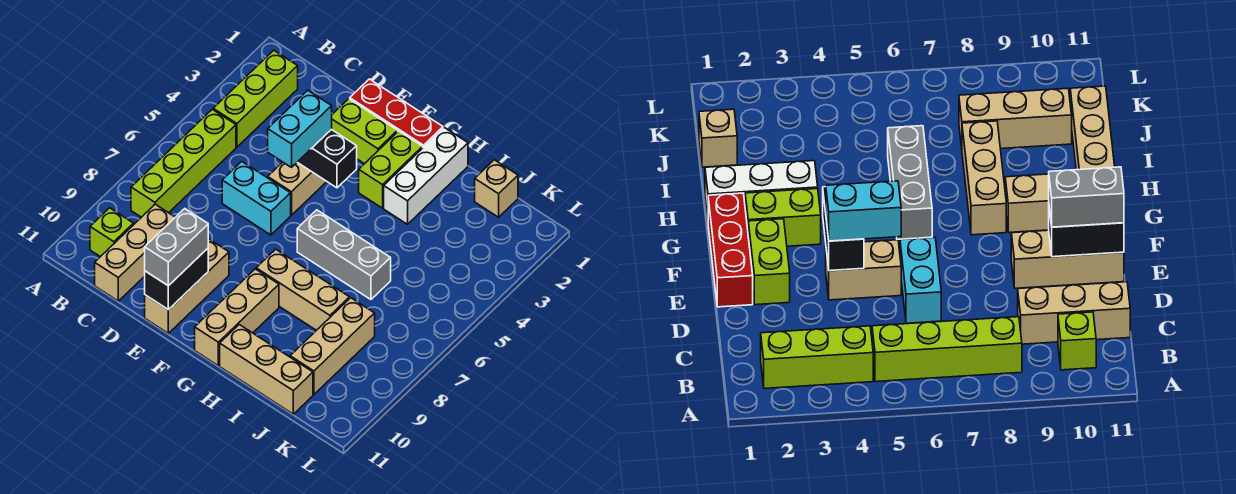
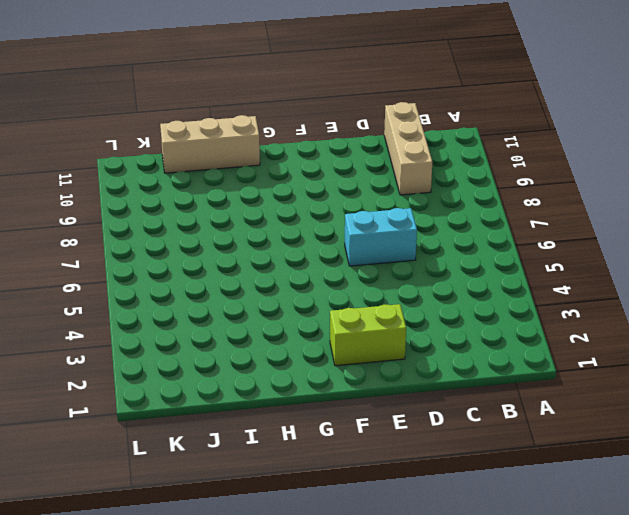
none -> lime 1x3 brick [213,50,298,147]
none -> lime 1x4 brick [131,109,236,217]
none -> lime 1x1 brick [90,208,133,257]

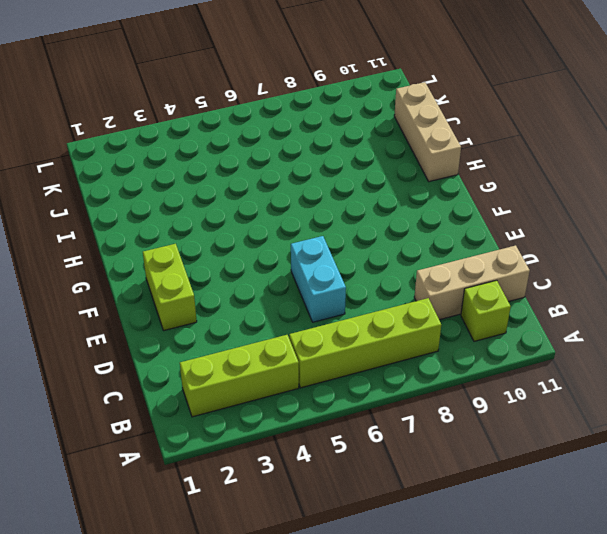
none -> red 1x3 brick [350,79,443,147]
none -> tan 1x2 brick [268,162,327,215]
none -> tan 1x3 brick [145,239,229,333]

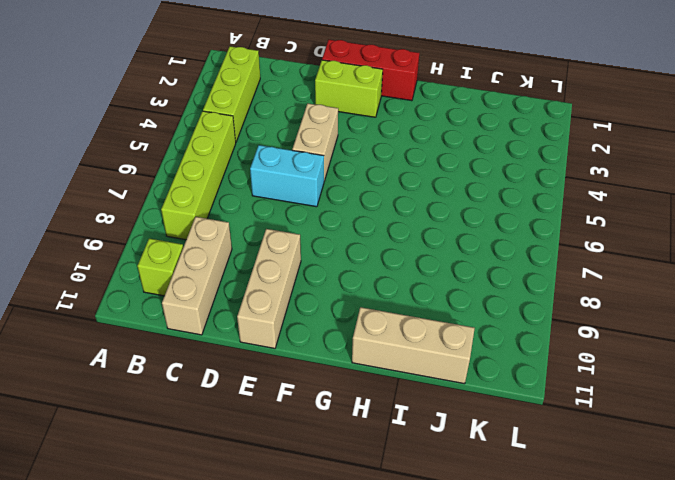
none -> lime 1x2 brick [359,131,423,208]
none -> grey 1x3 brick [297,210,391,299]
none -> tan 1x3 brick [256,249,350,330]

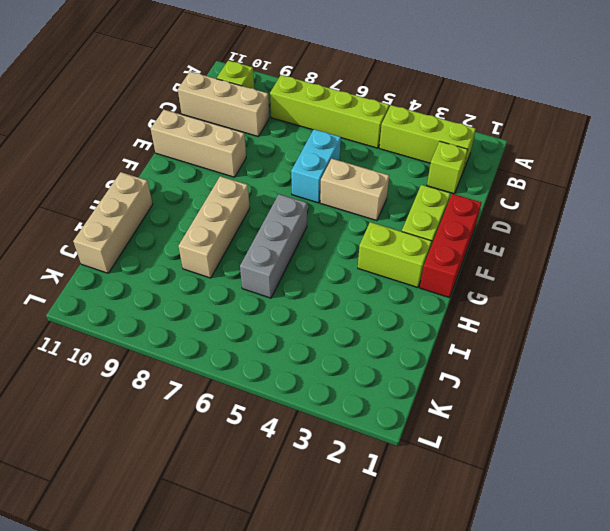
lime 1x1 brick [427,141,468,194] -> none
none -> tan 1x3 brick [195,269,279,366]
none -> white 1x3 brick [384,128,468,224]
none -> tan 1x1 brick [475,160,518,217]

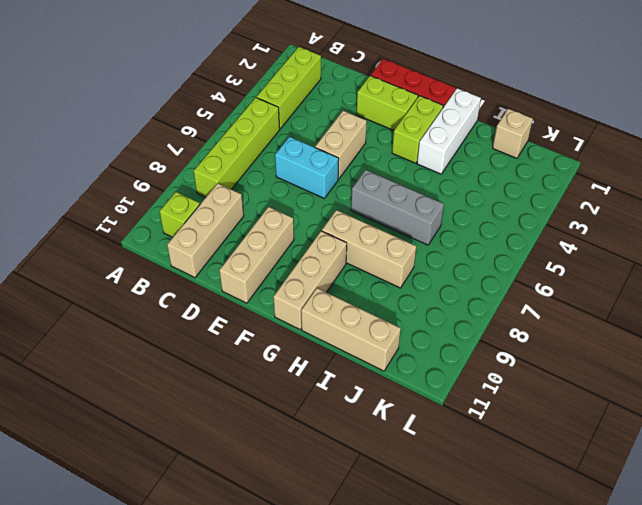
none -> tan 1x3 brick [290,298,375,394]
none -> black 1x2 brick [297,129,357,188]
none -> black 1x2 brick [145,248,208,310]

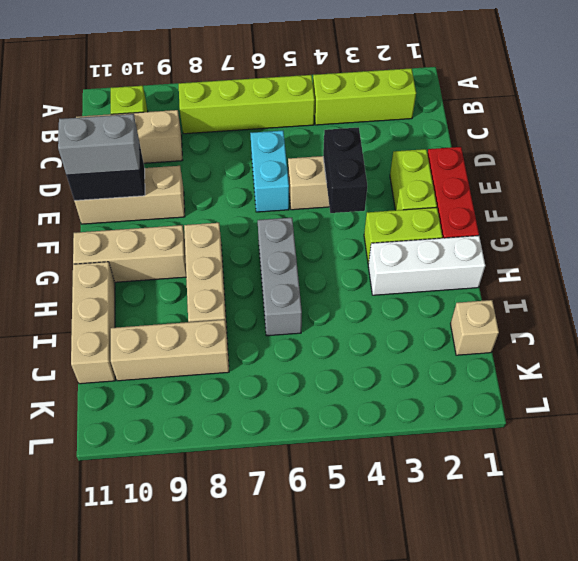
none -> cyan 1x2 brick [268,90,332,167]

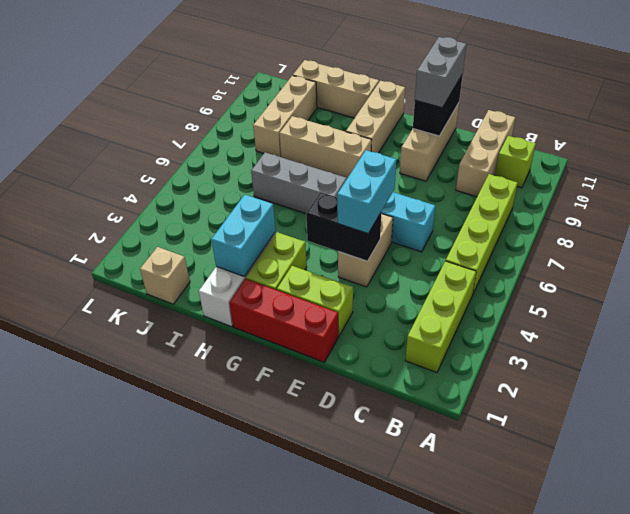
cyan 1x2 brick [211,195,276,277] -> none

